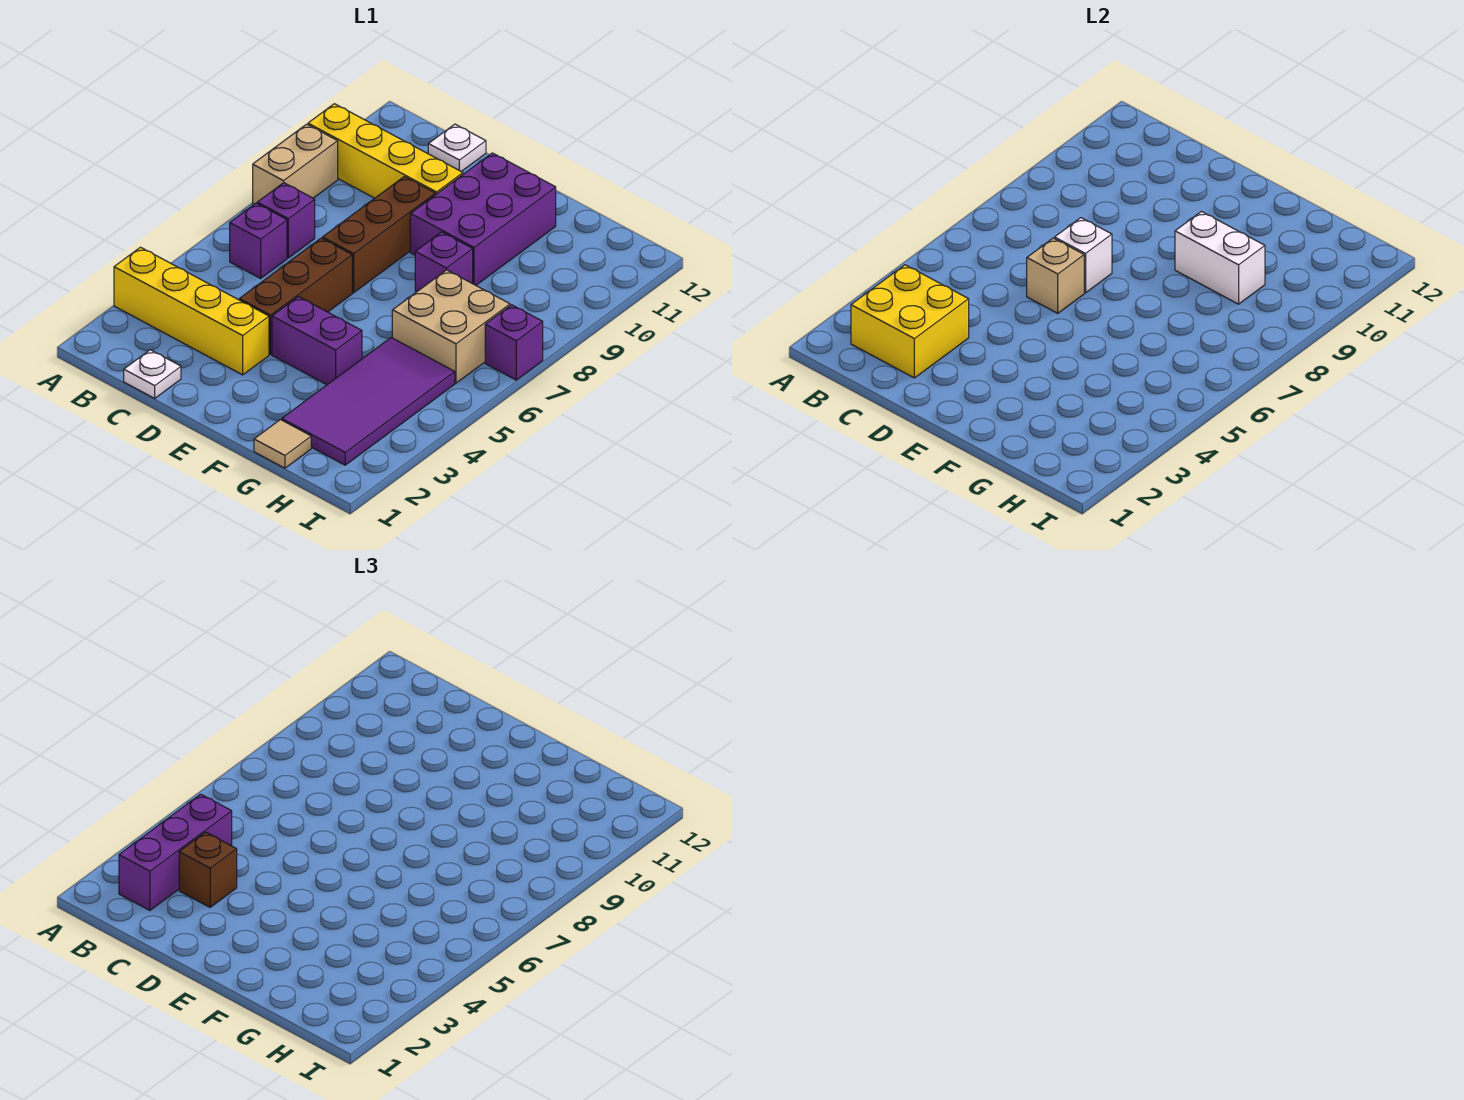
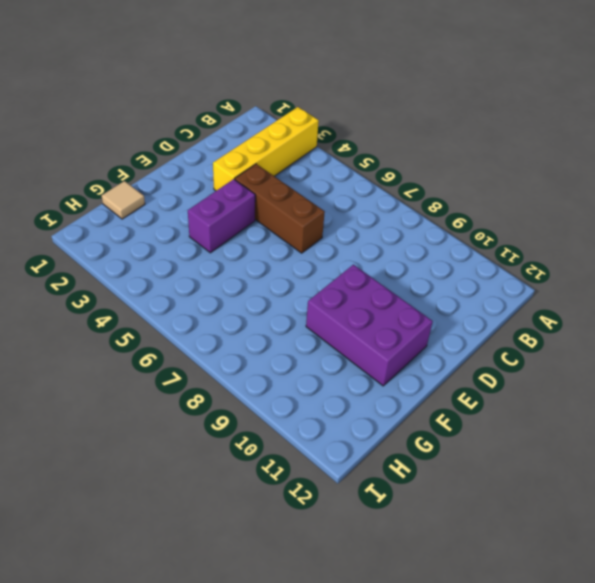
none -> tan 1x2 brick [253,124,338,204]
none -> yellow 1x4 brick [308,104,463,198]
none -> purple 1x1 brick [230,203,287,278]

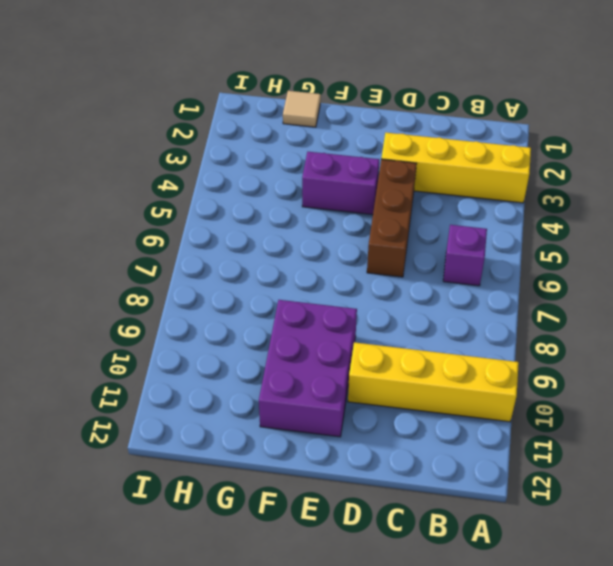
none -> tan 1x2 brick [253,124,338,204]
none -> purple 1x1 brick [257,183,315,258]
none -> white 1x1 plate [124,350,181,398]

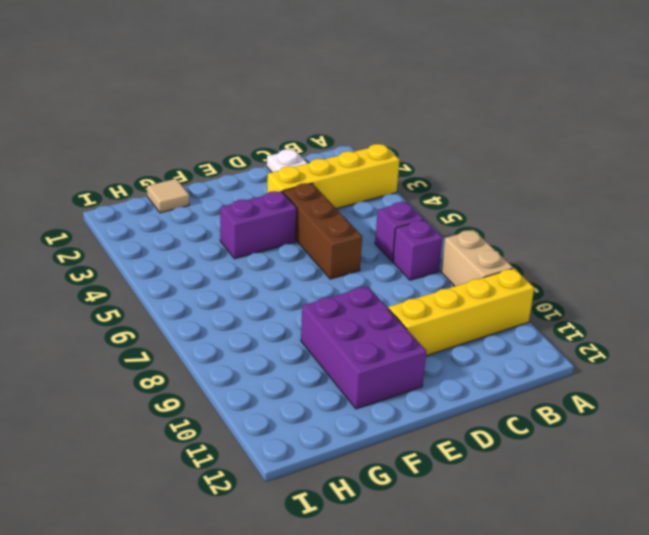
none -> white 1x1 plate [428,124,486,172]
none -> brown 1x3 brick [323,177,435,293]
none -> purple 1x1 brick [415,232,473,291]

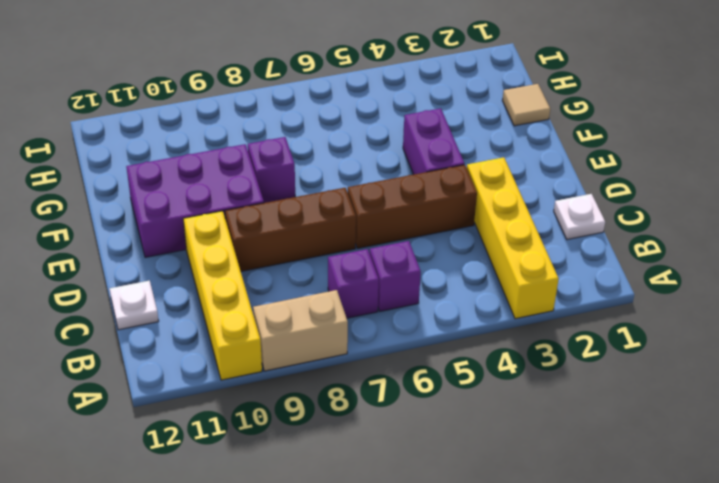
none -> purple 2x4 tile [282,338,455,465]
none -> tan 2x2 brick [392,270,510,383]
none -> purple 1x1 brick [485,305,543,380]

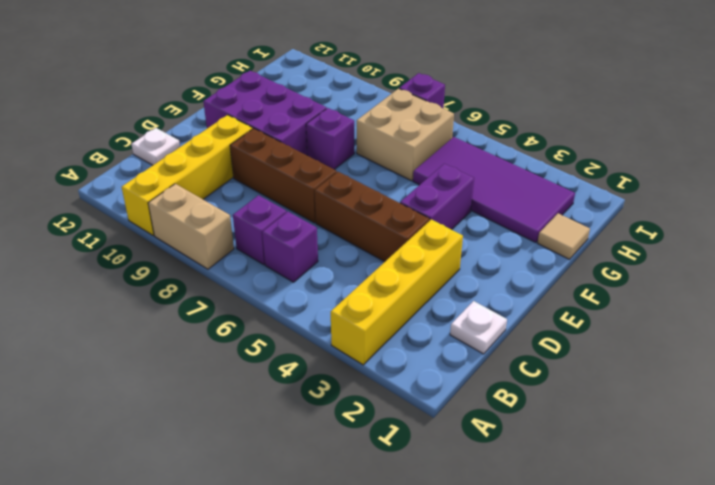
none -> yellow 2x2 brick [851,265,969,378]
none -> tan 1x1 brick [1027,238,1084,313]
none -> white 1x1 brick [1055,218,1112,293]

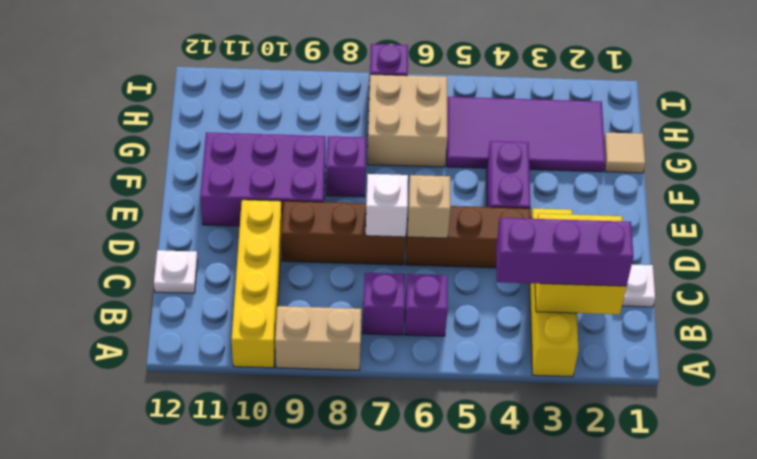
none -> white 1x2 brick [1175,212,1265,304]
none -> brown 1x1 brick [179,832,237,907]

